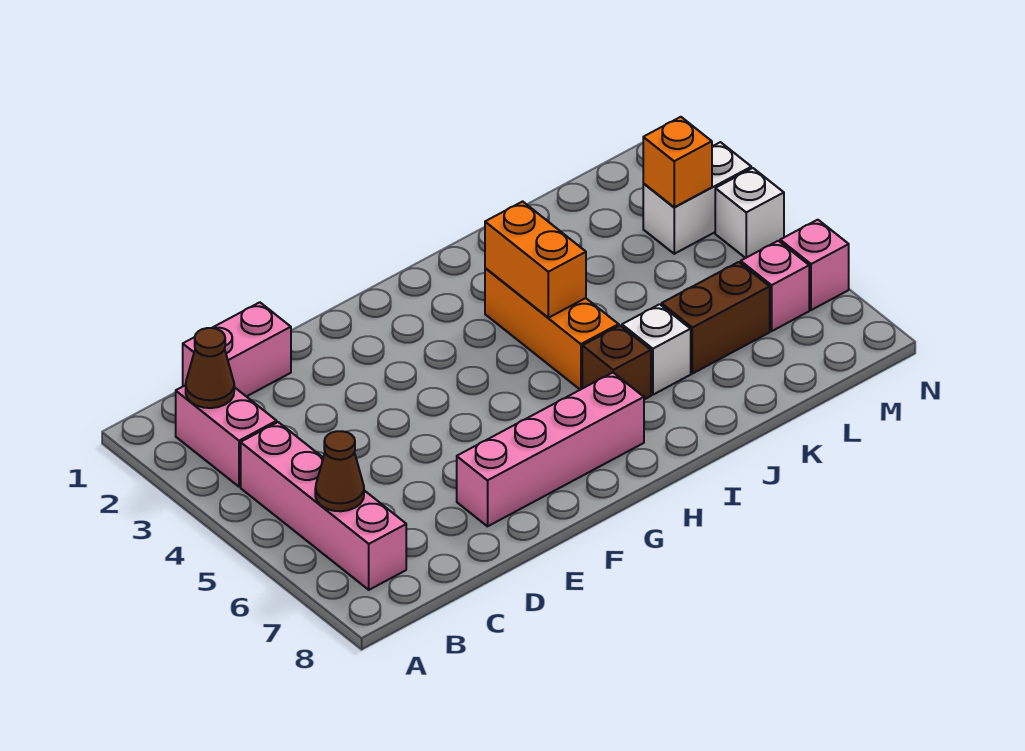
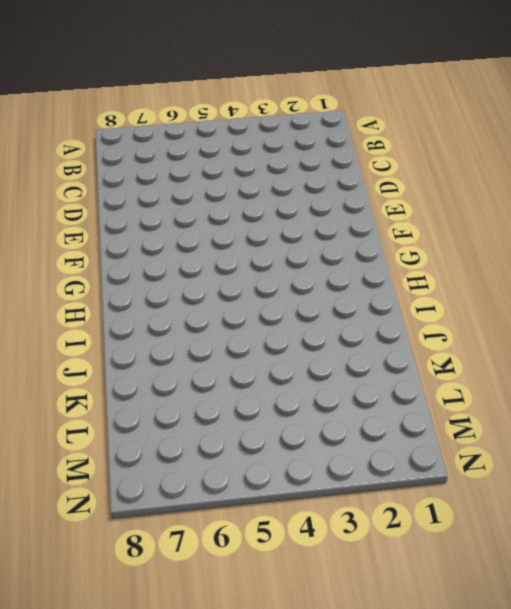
none -> pink 1x2 brick [176,385,277,487]
none -> pink 1x4 brick [241,422,406,590]
none -> pink 1x2 brick [183,302,291,397]

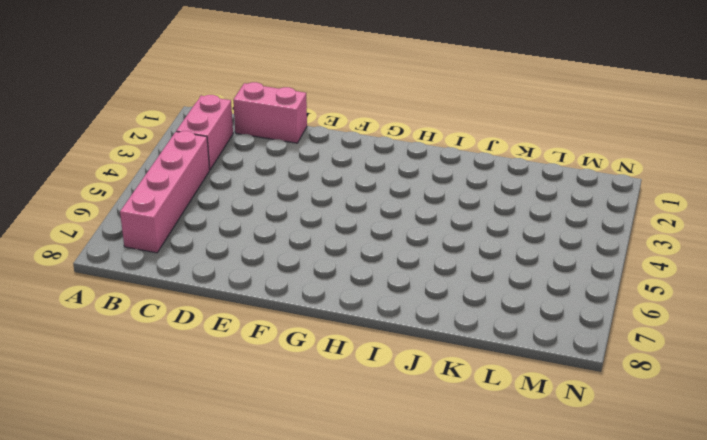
none -> pink 1x4 brick [457,373,644,526]
none -> orange 1x3 brick [485,268,619,390]
none -> brown 1x1 brick [582,326,651,399]

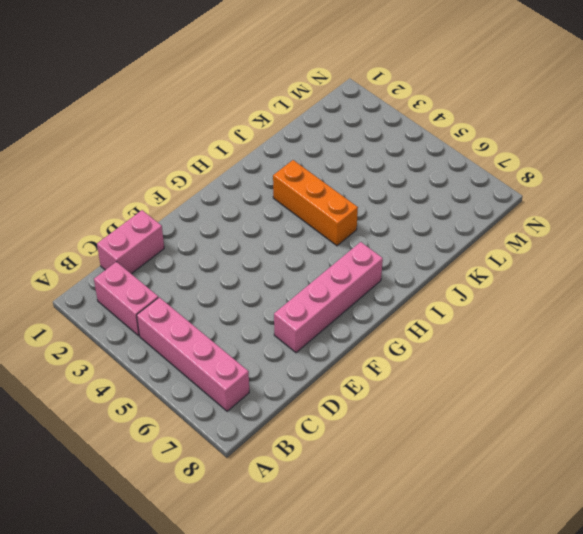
none -> brown 1x1 brick [582,326,651,399]
none -> white 1x1 brick [622,304,691,395]
none -> brown 1x2 brick [662,262,770,374]

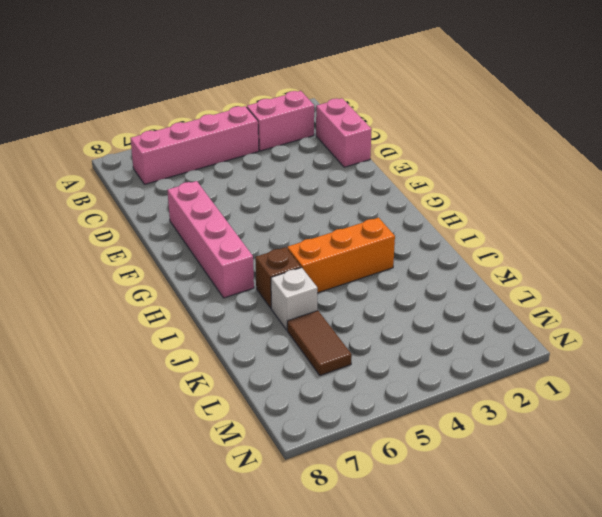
brown 1x2 tile [287,311,352,376] -> brown 1x2 brick [662,262,770,374]
none -> white 1x2 brick [643,142,751,254]
none -> pink 1x1 brick [741,241,809,331]
none -> white 1x1 brick [715,168,784,258]

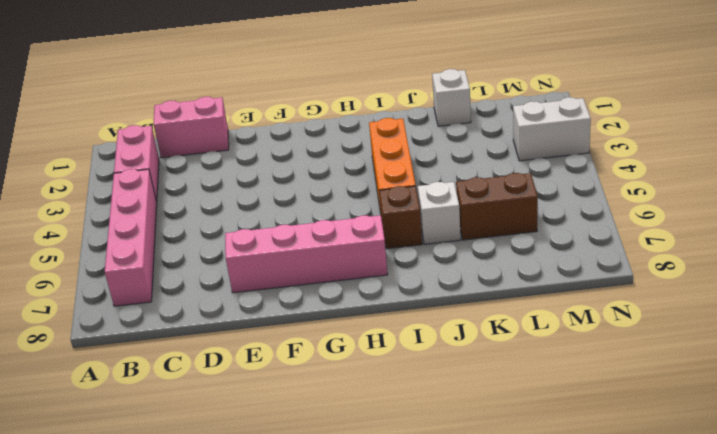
white 1x1 brick [432,69,471,126] -> white 1x1 brick moved to [715,168,784,258]
none -> pink 1x1 brick [741,241,809,331]
none -> pink 1x1 brick [780,220,849,310]
none -> brown 1x1 cone [186,328,234,408]

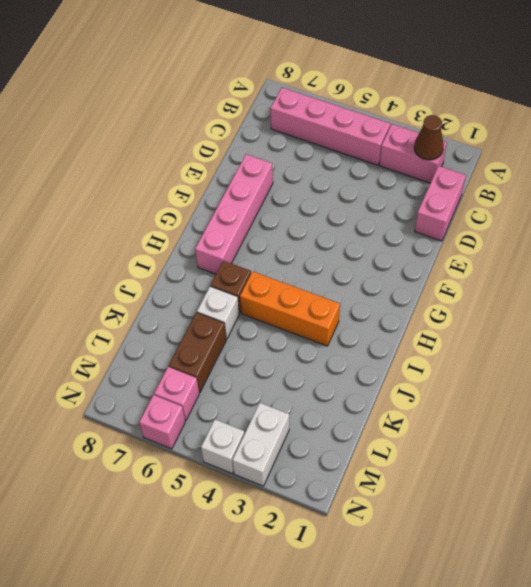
none -> brown 1x1 cone [315,431,364,511]
none -> orange 1x2 brick [485,201,586,318]
none -> orange 1x1 brick [643,117,712,207]

